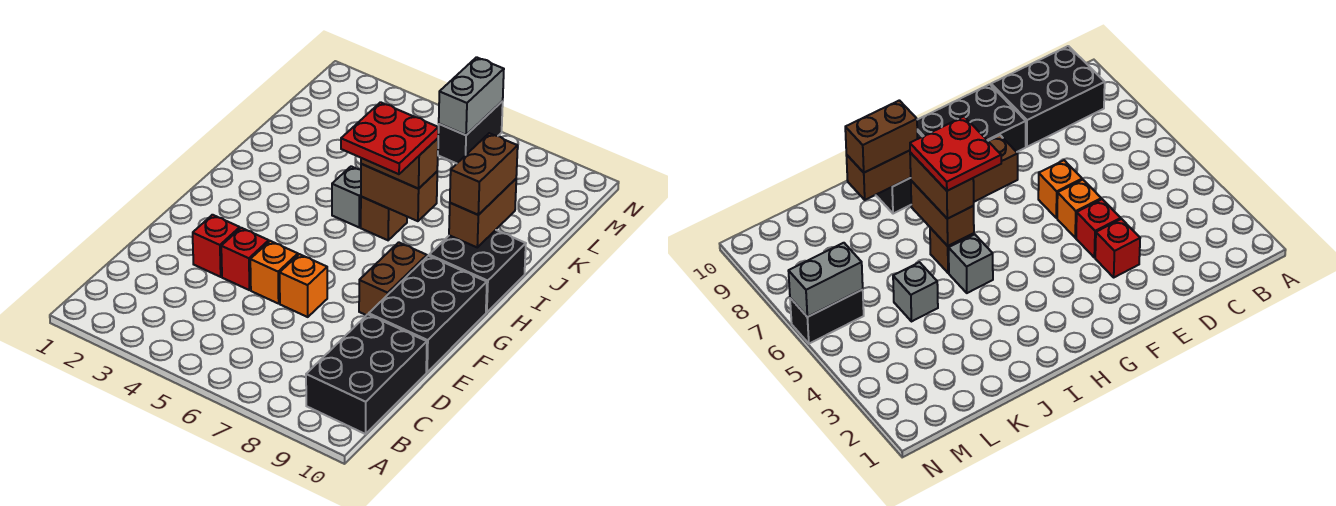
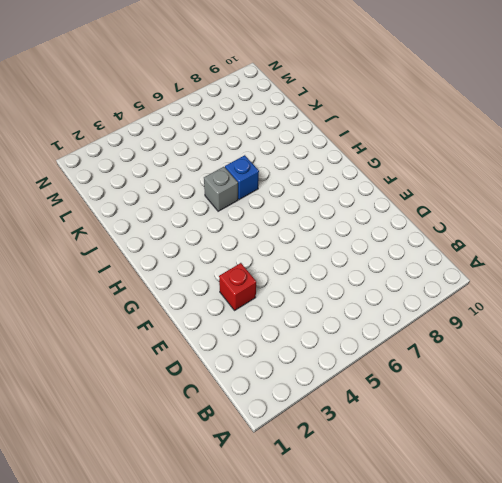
blue 1x1 brick [225,155,259,200] -> brown 1x1 brick [361,197,407,240]
none -> black 2x3 brick [306,314,427,434]
none -> red 1x1 brick [221,228,269,290]
none -> orange 1x1 brick [250,241,298,304]

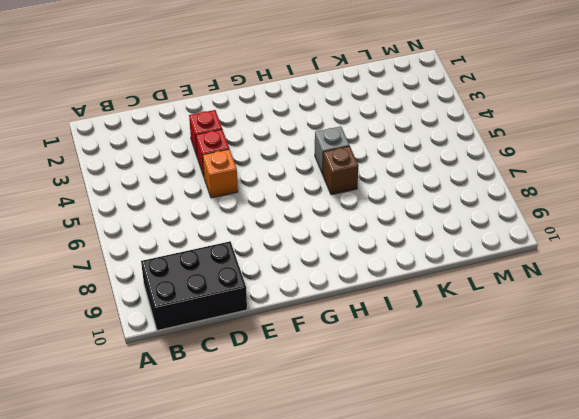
none -> orange 1x1 brick [280,254,327,317]
none -> black 2x3 brick [369,256,487,372]
none -> brown 1x2 brick [359,242,427,315]

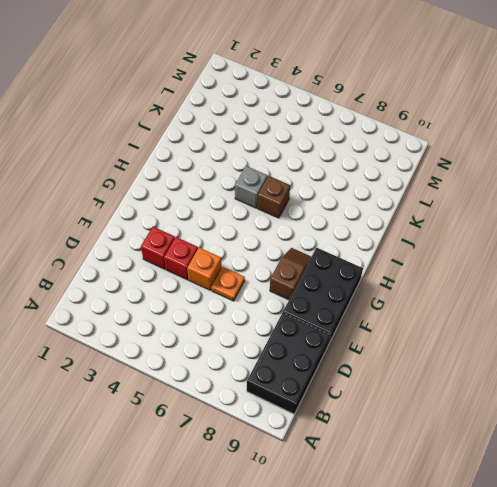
orange 1x1 plate [211,267,245,301] -> orange 1x1 brick [280,254,327,317]
brown 1x2 slope [270,248,311,300] -> brown 1x2 brick [359,242,427,315]
none -> black 2x2 brick [429,230,526,313]
none -> grey 1x1 brick [893,262,938,321]
none -> black 1x2 brick [438,101,503,163]

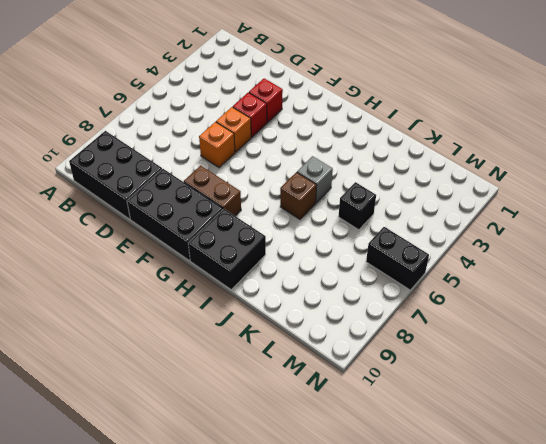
black 1x1 brick [338,182,376,230] -> grey 1x1 brick [893,262,938,321]
none -> brown 1x2 brick [361,164,437,221]
none -> brown 1x2 brick [449,179,516,247]
none -> grey 1x2 brick [439,57,504,135]

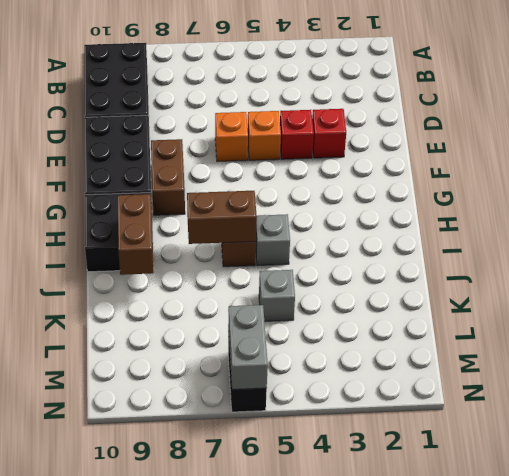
none -> brown 1x2 brick [361,138,438,189]
none -> brown 1x2 brick [450,133,518,215]
none -> red 2x2 plate [341,102,438,174]

